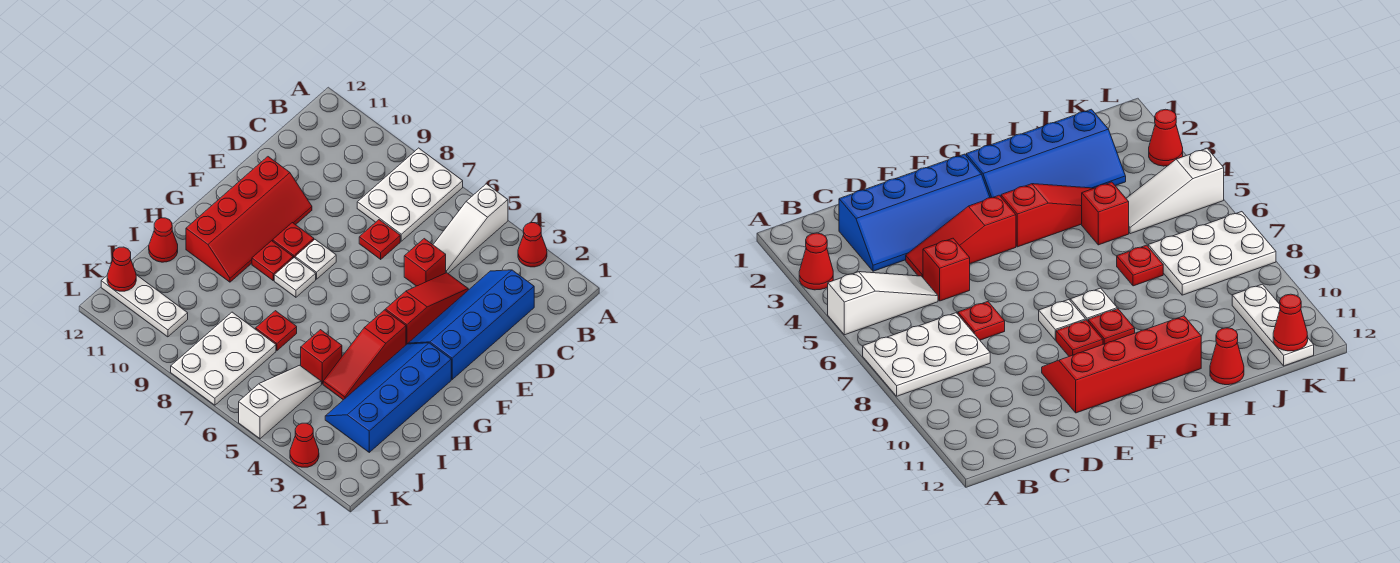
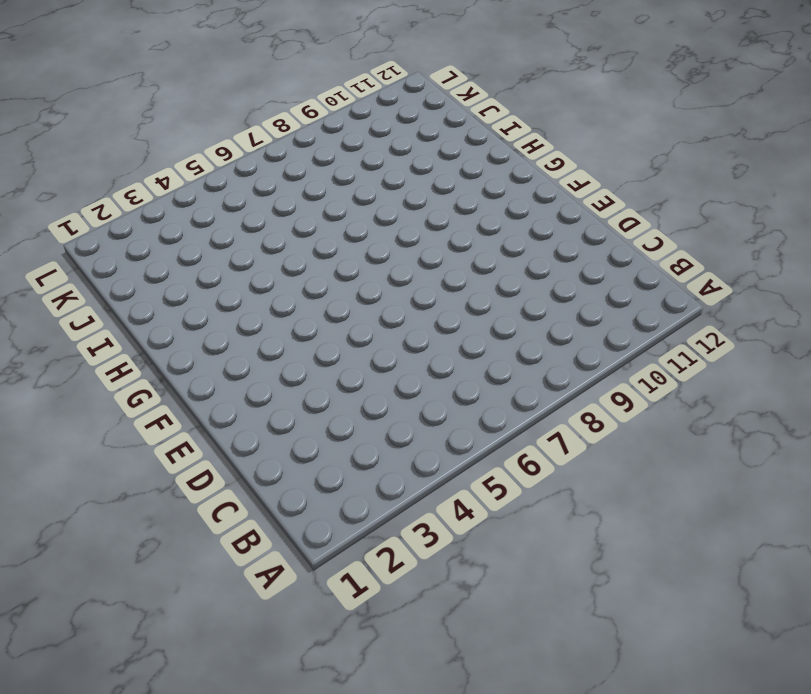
none -> red 1x1 cone [518,223,547,267]
none -> white 1x3 slope [433,184,508,273]
none -> white 2x3 plate [357,148,463,241]

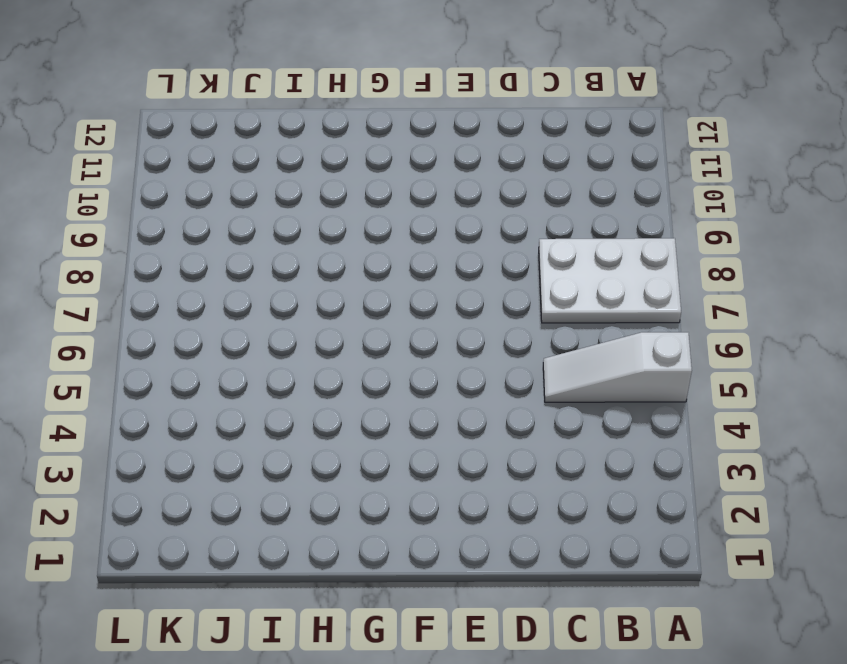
none -> red 1x1 cone [518,223,547,267]
none -> blue 2x4 slope [408,270,534,379]
none -> red 1x3 slope [386,273,468,345]

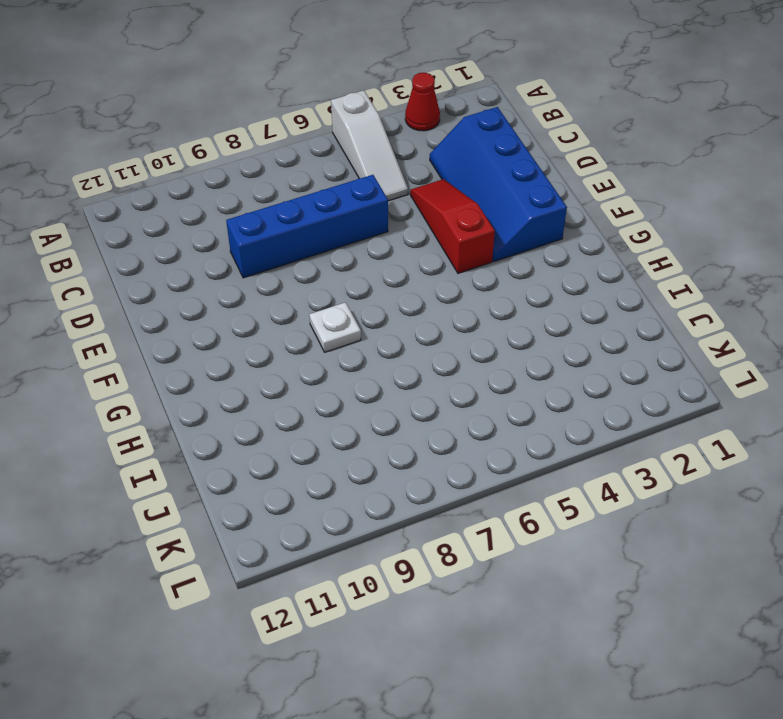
blue 1x4 brick [226,175,388,278] -> red 1x1 plate [359,220,400,259]
none -> white 2x3 plate [357,148,463,241]
none -> red 1x1 brick [404,239,446,286]
none -> red 2x4 slope [186,157,312,282]

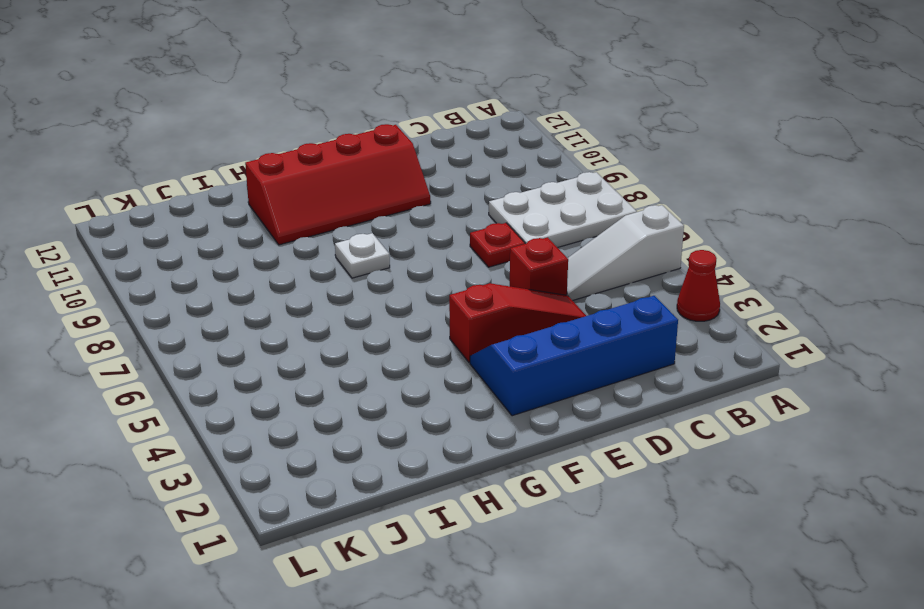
none -> white 1x1 plate [295,240,336,279]
none -> red 1x1 plate [273,223,314,258]
none -> blue 2x4 slope [325,343,451,452]

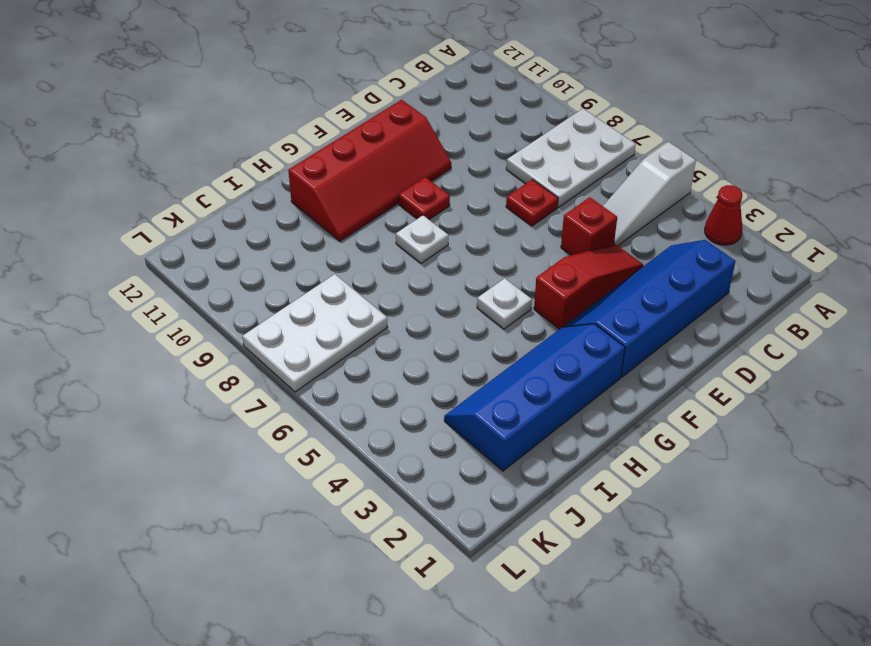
white 1x1 plate [477,278,532,329] -> white 1x1 plate moved to [295,240,336,279]
none -> red 1x3 slope [323,310,406,400]
none -> red 1x1 plate [252,241,293,281]
none -> red 1x1 brick [301,330,342,384]

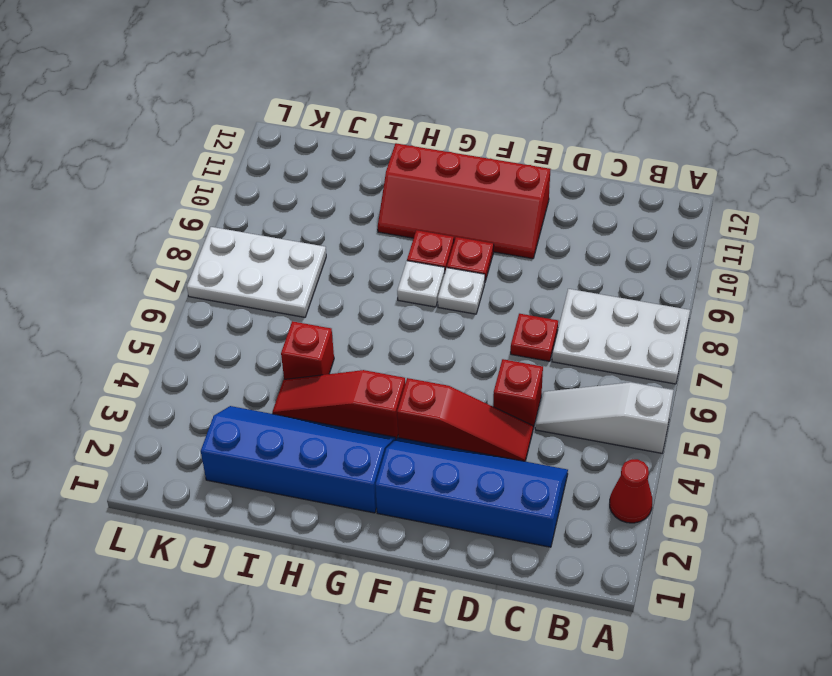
none -> red 1x1 plate [256,311,297,350]
none -> red 1x1 cone [149,218,178,262]
none -> white 1x3 slope [239,365,321,439]

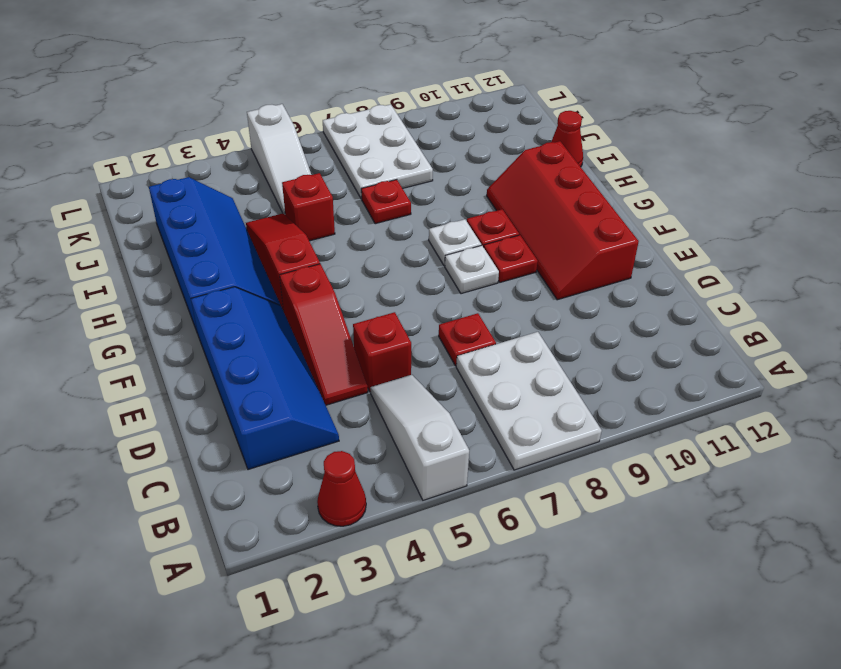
none -> white 1x3 plate [101,275,188,337]
none -> red 1x1 cone [290,423,319,467]
none -> red 1x1 cone [107,247,136,291]

